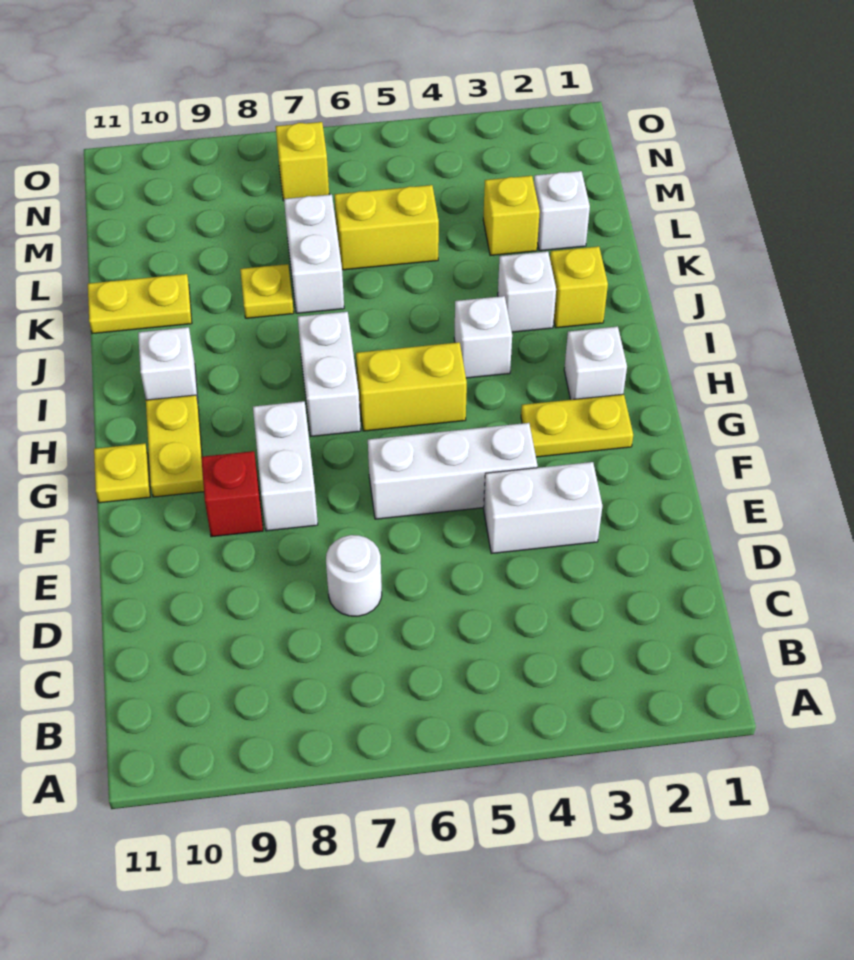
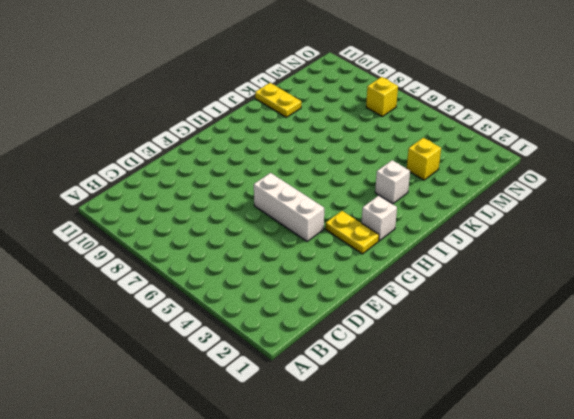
none -> white 1x1 round brick [326,535,382,616]
none -> white 1x2 brick [484,462,602,553]
none -> white 1x2 brick [253,401,318,531]

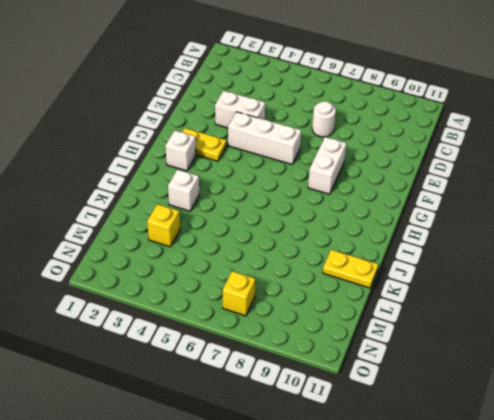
none -> red 1x1 brick [201,451,263,537]
none -> yellow 1x2 plate [146,395,204,497]
none -> yellow 1x1 plate [94,443,150,503]

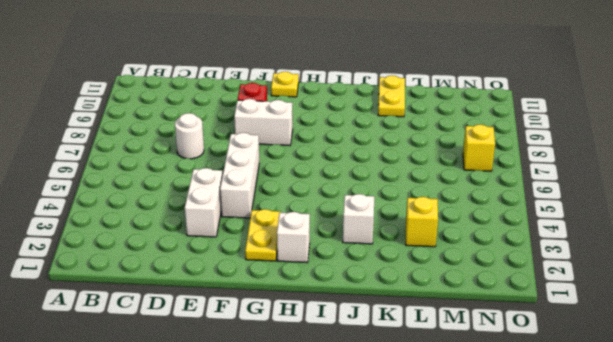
none -> yellow 1x2 plate [146,395,204,497]
none -> yellow 1x2 brick [356,342,467,431]
none -> white 1x2 brick [298,312,361,436]

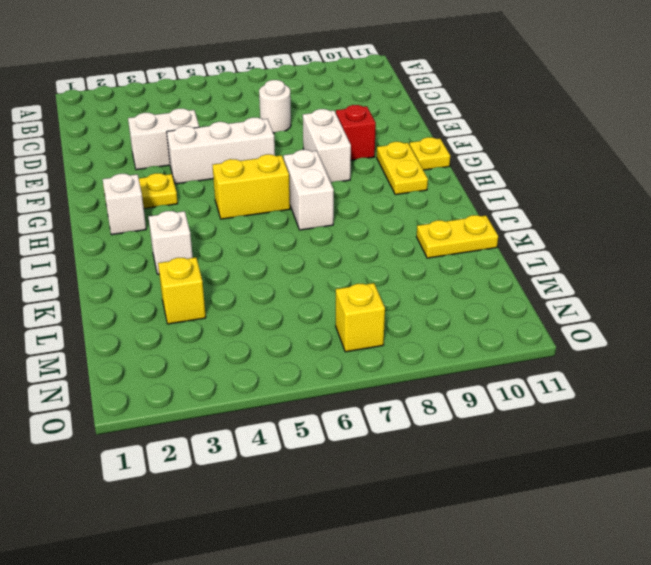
none -> white 1x1 brick [454,296,512,378]
none -> white 1x1 brick [138,327,198,402]
none -> yellow 1x1 brick [550,246,608,328]

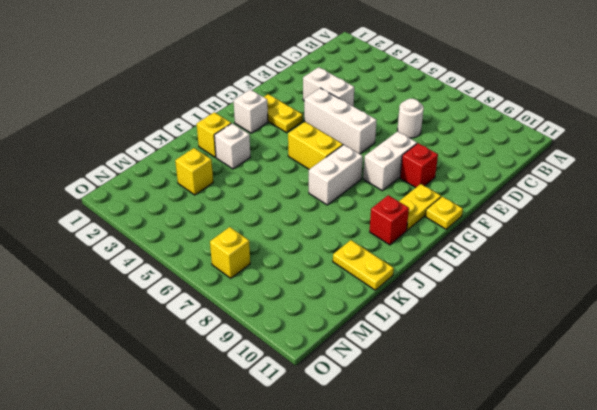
red 1x1 brick [370,195,409,245] -> white 1x1 brick [138,327,198,402]
none -> white 1x1 brick [454,296,512,378]
none -> white 1x2 brick [284,194,344,313]
none -> yellow 1x1 plate [240,264,294,318]

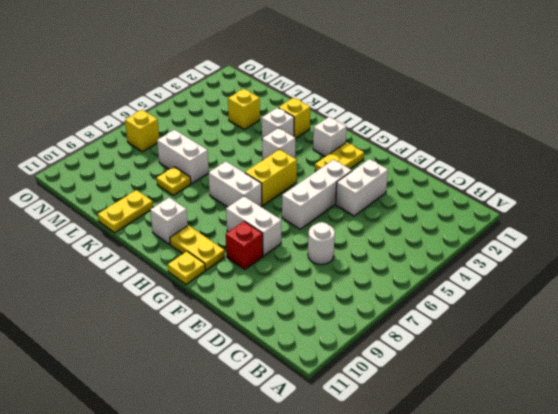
none -> white 1x1 brick [534,171,590,251]
none -> yellow 1x2 brick [335,185,439,270]

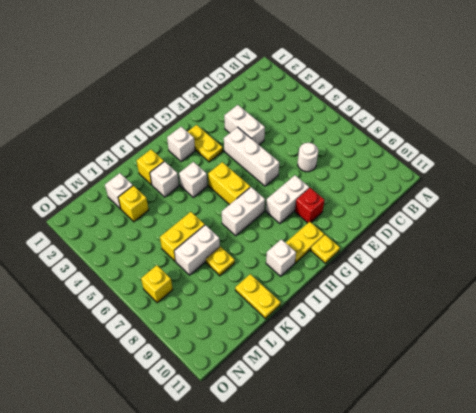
yellow 1x2 brick [160,212,205,261] -> yellow 1x2 brick turned to [335,185,439,270]

